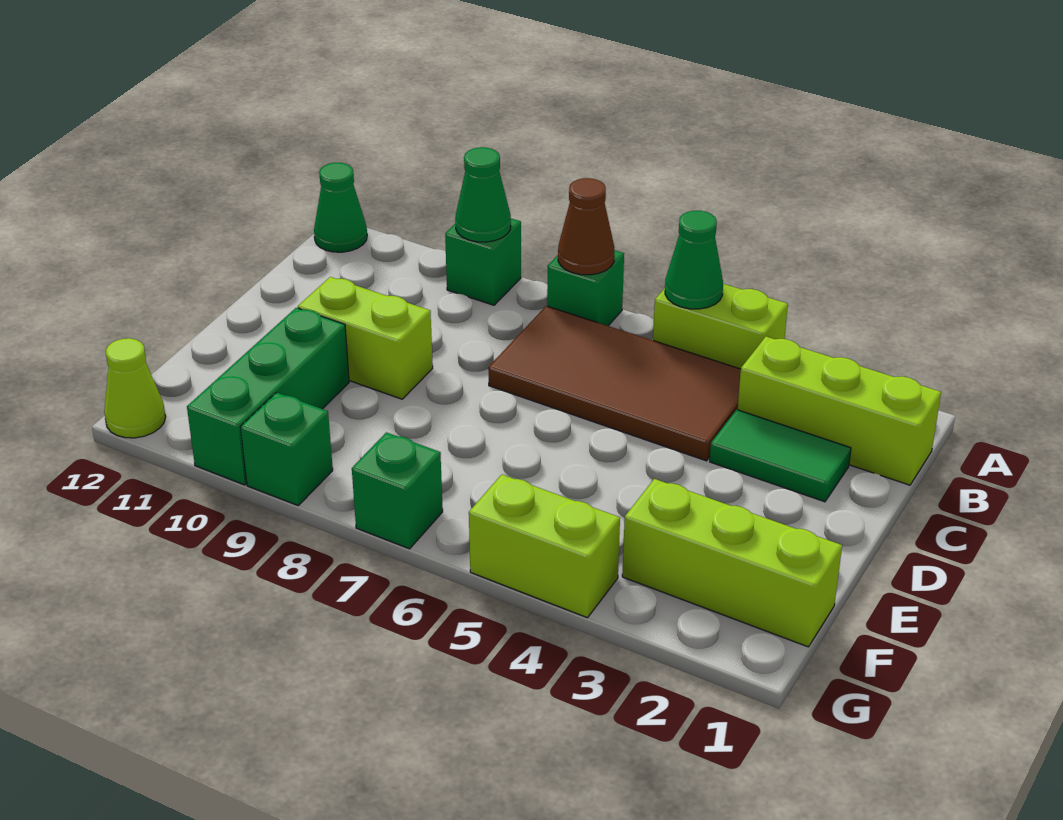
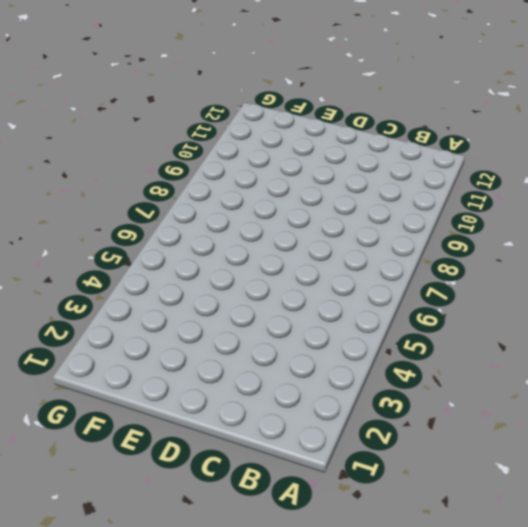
none -> lime 1x2 brick [653,284,788,369]
none -> green 1x1 brick [547,250,624,326]
none -> green 1x1 brick [445,218,521,305]

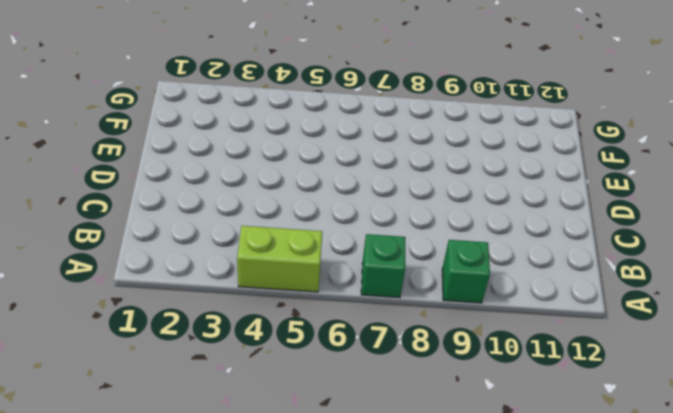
none -> green 1x1 cone [314,163,367,252]
none -> lime 1x3 brick [738,337,941,485]
none -> brown 2x4 tile [488,306,741,461]

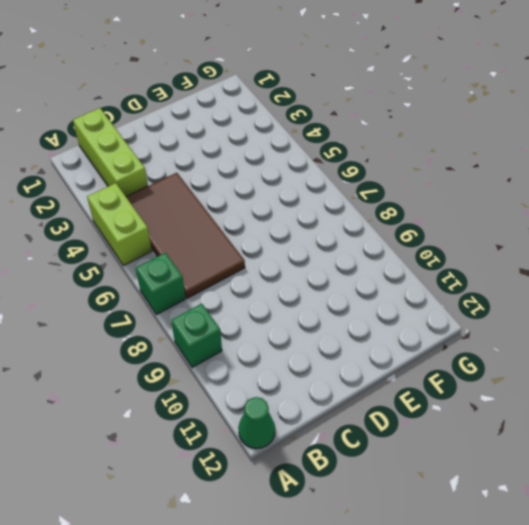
none -> green 1x2 tile [710,410,851,502]
none -> lime 1x2 brick [298,277,433,399]
none -> green 1x3 brick [187,308,349,485]

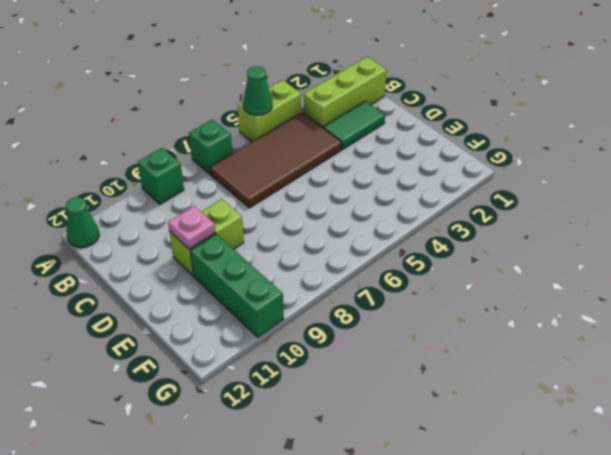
pink 1x1 plate [168,206,215,249] -> none
none -> lime 1x3 brick [622,479,842,647]
none -> lime 1x2 brick [469,475,620,618]
none -> green 1x1 brick [352,432,443,549]

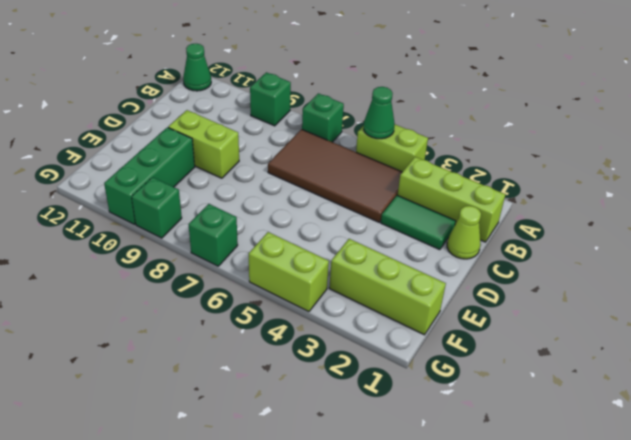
lime 1x1 cone [447,206,481,259] -> lime 1x1 cone moved to [104,338,166,438]
none -> brown 1x1 cone [558,178,614,275]
none -> green 1x1 cone [455,147,511,242]

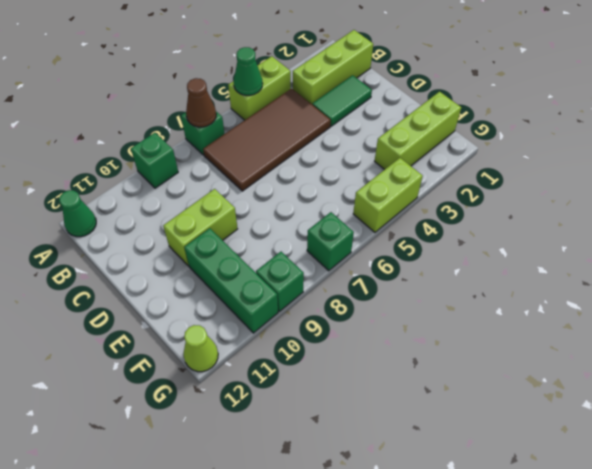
none -> green 1x1 cone [455,147,511,242]

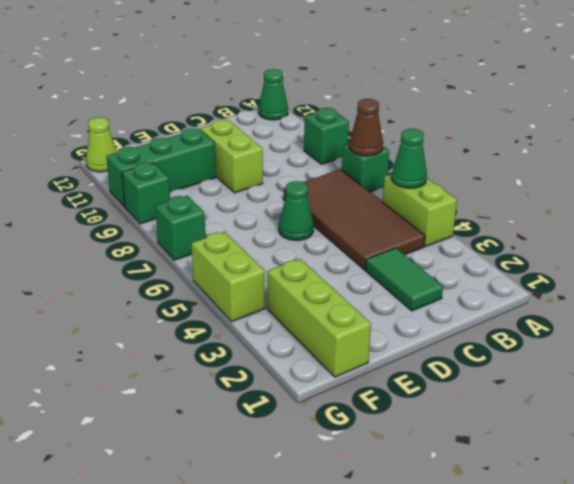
green 1x1 cone [279,181,314,240] -> green 1x1 cone moved to [455,147,511,242]
none -> lime 1x3 brick [738,337,941,485]

